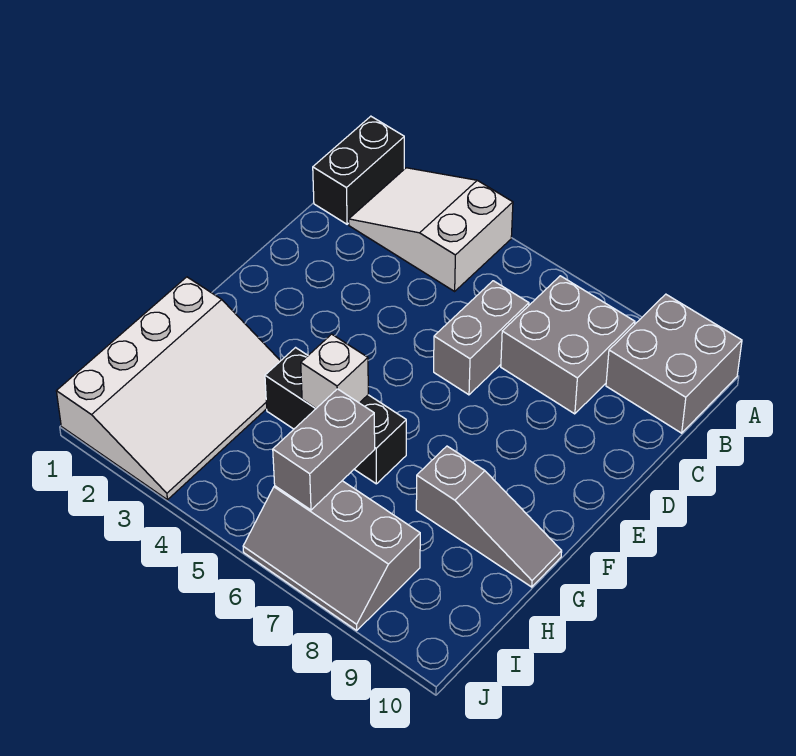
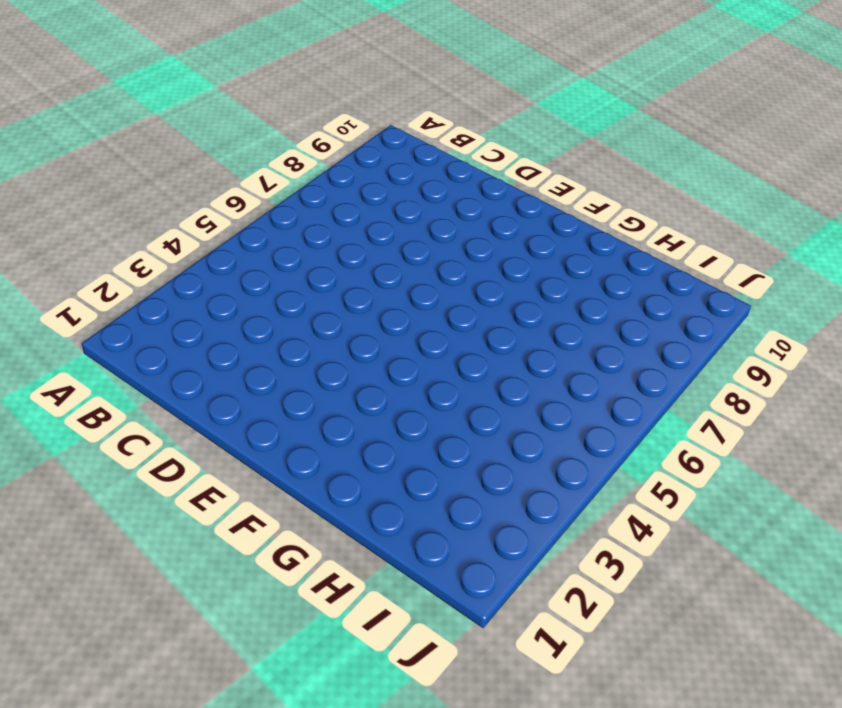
none -> black 1x2 brick [313,116,404,224]
none -> white 2x3 slope [349,168,513,291]

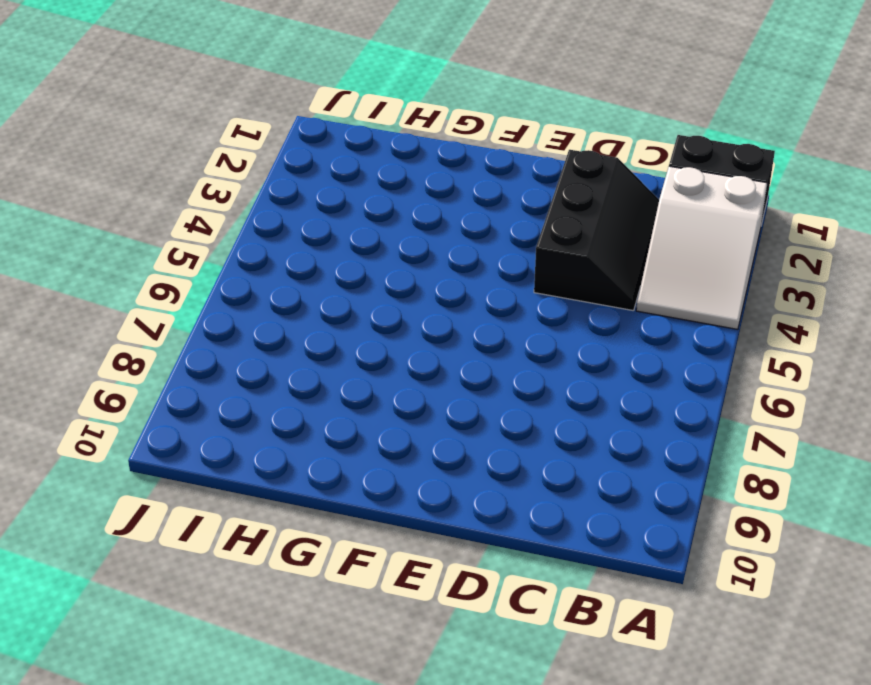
white 2x3 slope [636,166,768,329] -> white 2x3 slope turned to [349,168,513,291]
black 2x3 slope [534,150,659,311] -> none
none -> grey 2x2 brick [606,294,742,433]
none -> grey 2x2 brick [501,276,635,414]

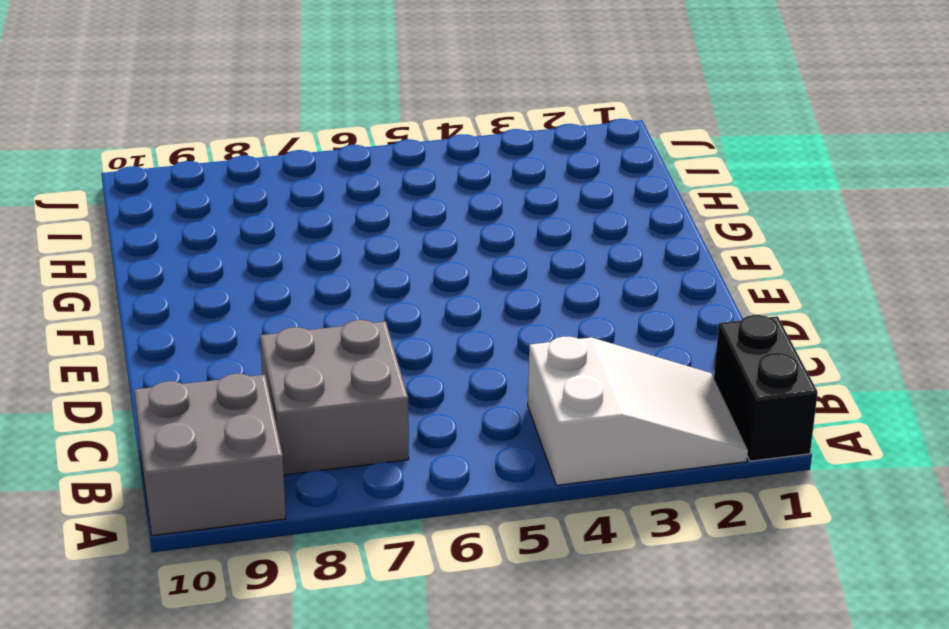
none -> grey 1x2 brick [434,281,529,395]
none -> white 3x4 slope [56,277,280,500]

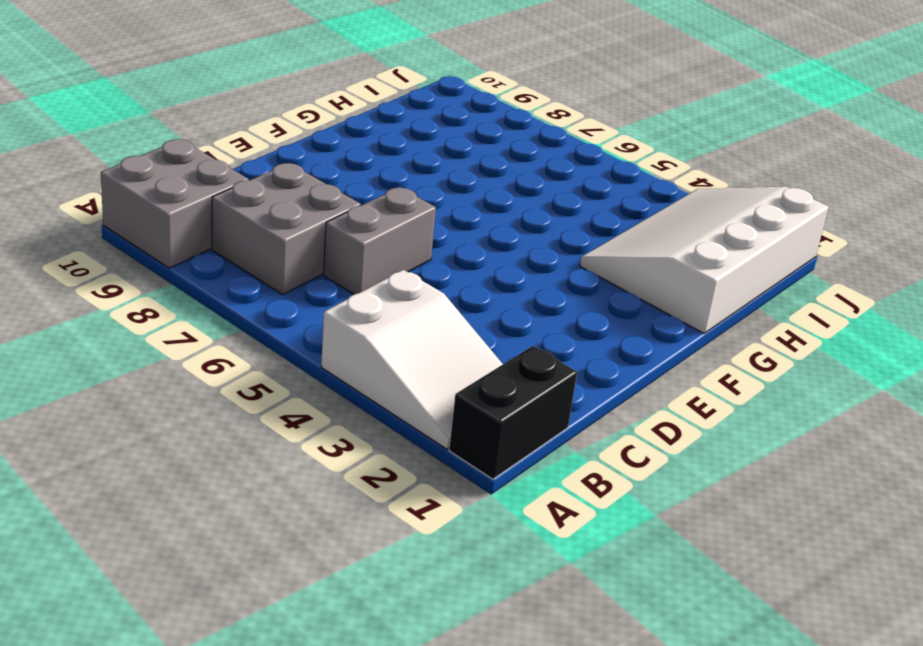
none -> black 1x3 brick [265,348,406,484]
none -> grey 1x3 slope [416,446,562,587]

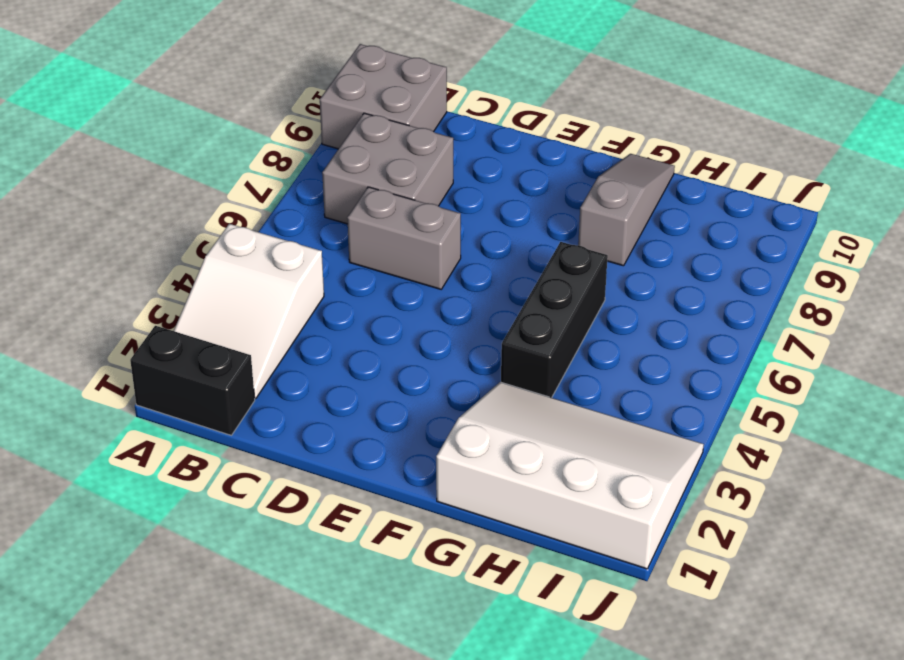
none -> grey 2x3 slope [243,481,420,630]
none -> white 1x1 brick [301,334,368,408]

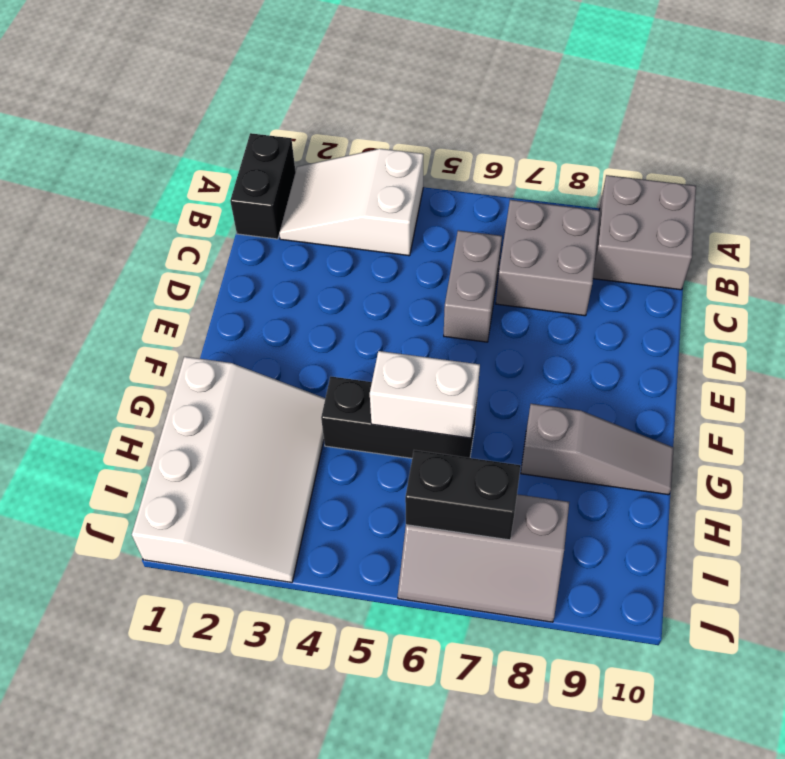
white 1x2 brick [370,351,480,438] -> white 1x1 brick [301,334,368,408]
black 1x2 brick [405,450,521,540] -> grey 1x2 brick [273,389,375,510]

